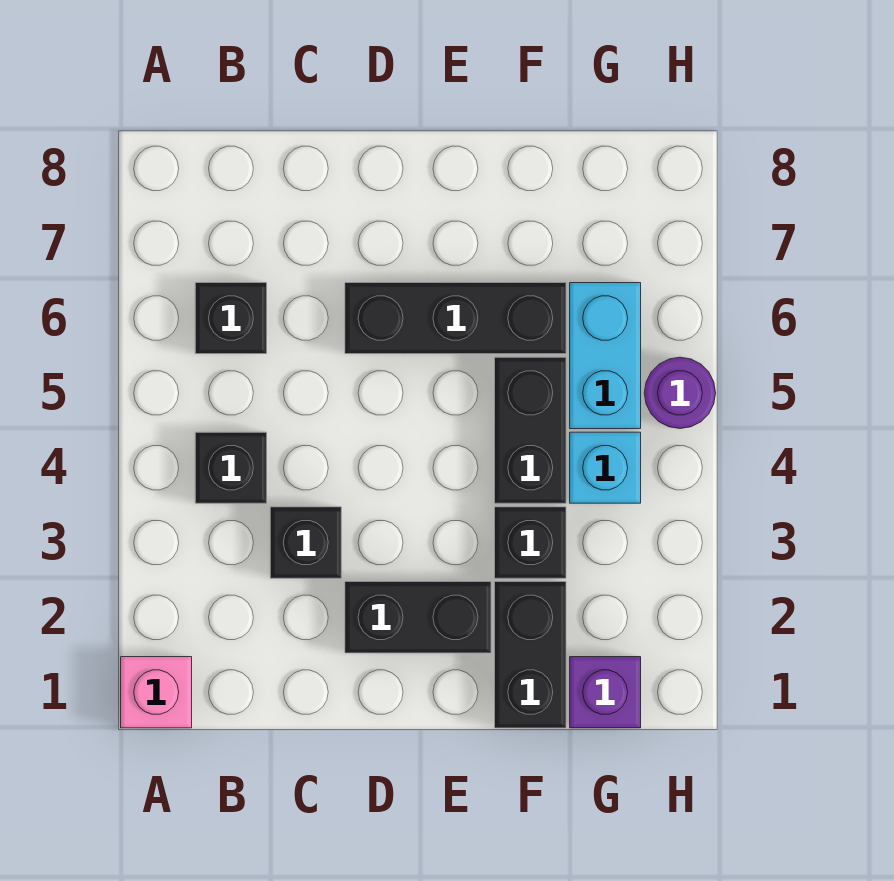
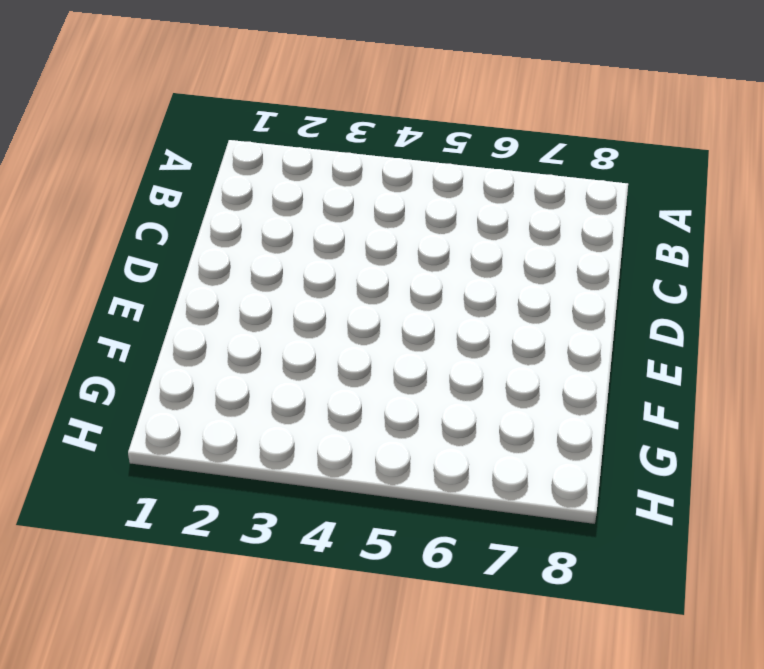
none -> pink 1x1 brick [121,657,192,728]
none -> black 1x1 brick [195,432,267,503]
none -> black 1x1 brick [195,283,267,354]

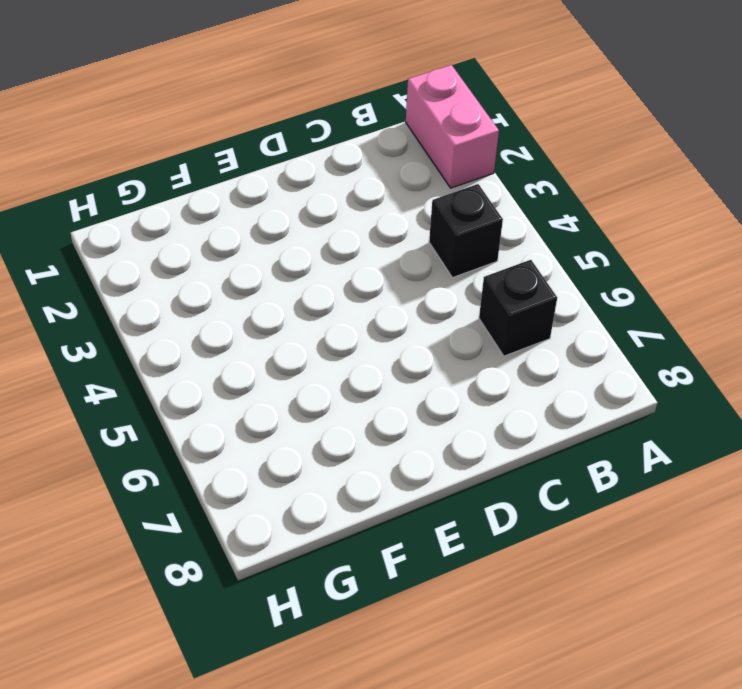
pink 1x2 brick [406,65,499,188] -> pink 1x1 brick [121,657,192,728]
none -> black 1x1 brick [270,507,341,578]
none -> black 1x2 brick [345,582,491,653]
none -> black 1x3 brick [345,283,566,354]

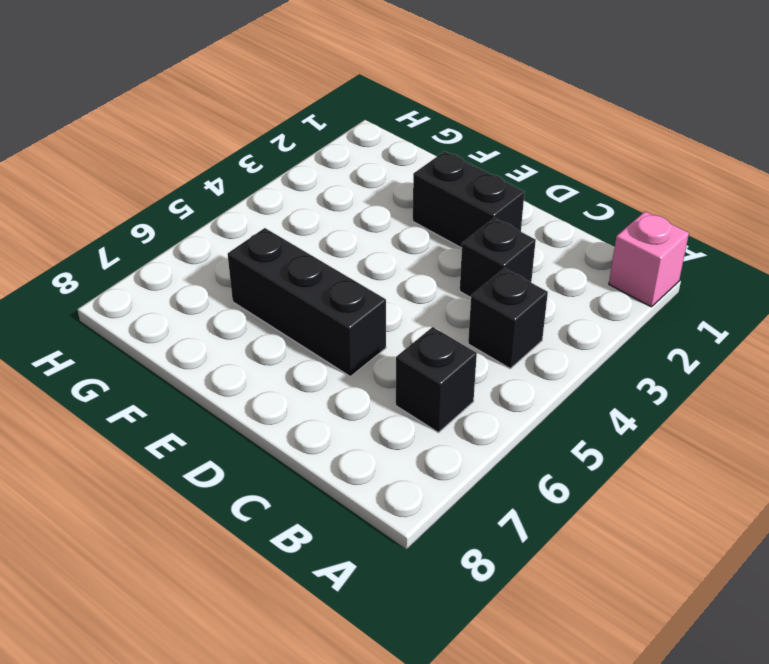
none -> black 1x2 brick [495,582,566,728]
none -> black 1x1 brick [495,507,566,578]
none -> black 1x2 brick [495,357,566,503]

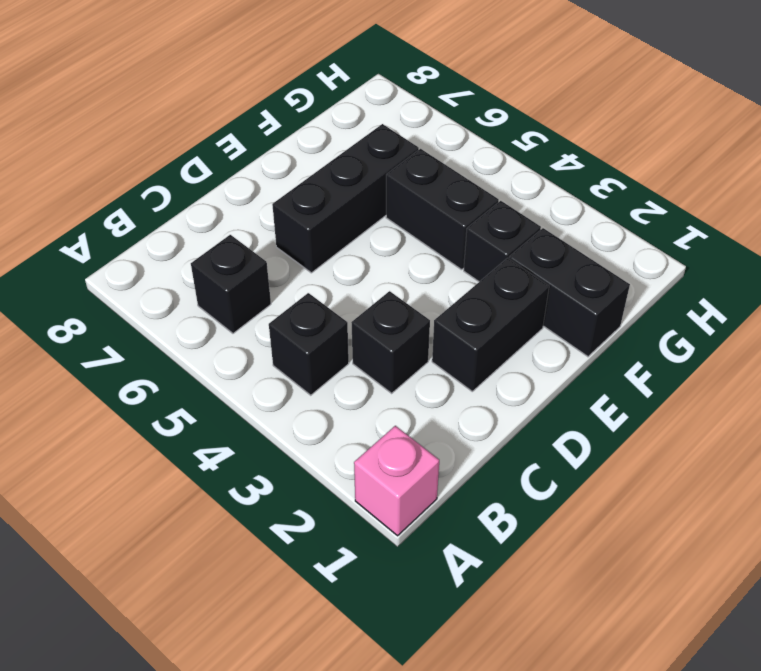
none -> purple 1x1 brick [570,657,641,728]
none -> cyan 1x1 brick [570,432,641,503]
none -> cyan 1x2 brick [570,283,641,429]

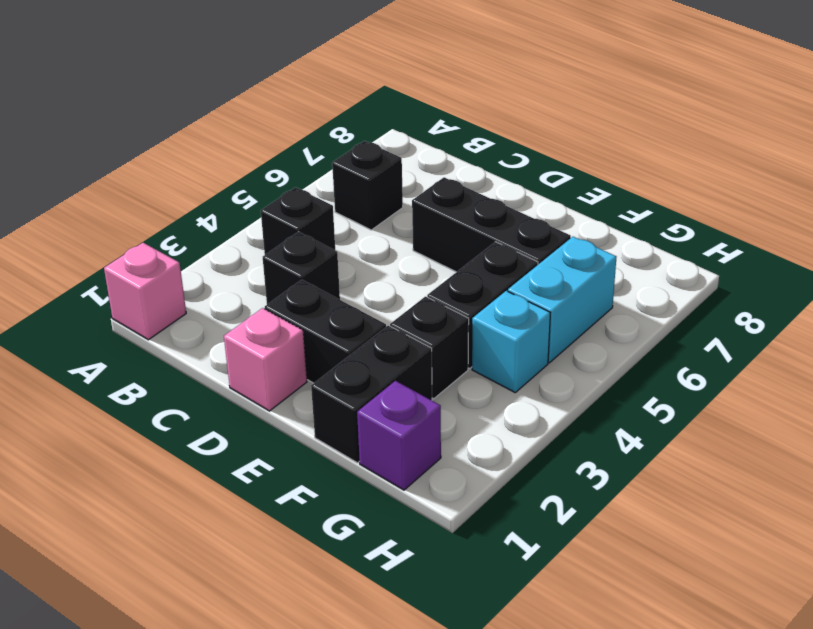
pink 1x1 brick [224,308,307,411] -> none
none -> purple 1x1 round brick [644,357,716,429]

